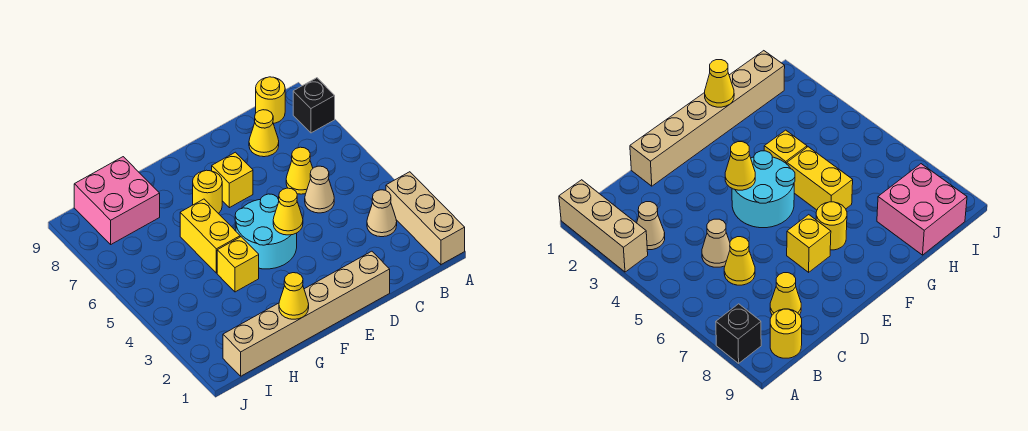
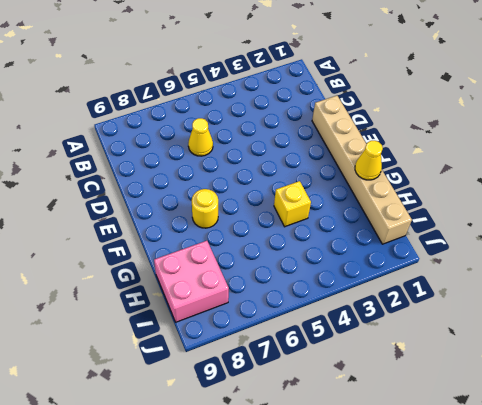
none -> tan 1x3 brick [386,172,465,265]
none -> black 1x1 brick [293,78,335,133]
none -> tan 1x1 cone [367,190,397,237]

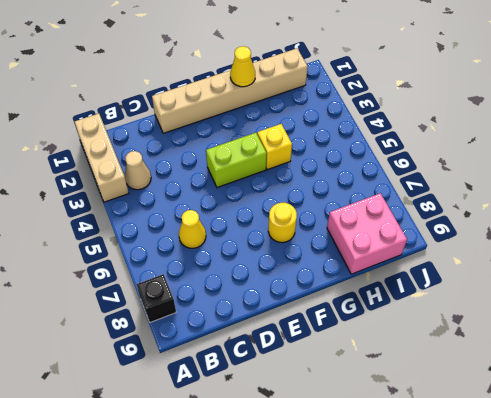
lime 1x2 brick [206,132,267,188] -> cyan 2x2 round brick [235,194,297,269]
none -> yellow 1x1 round brick [256,77,285,124]
none -> tan 1x1 cone [305,166,334,213]
none -> yellow 1x1 cone [249,110,279,157]

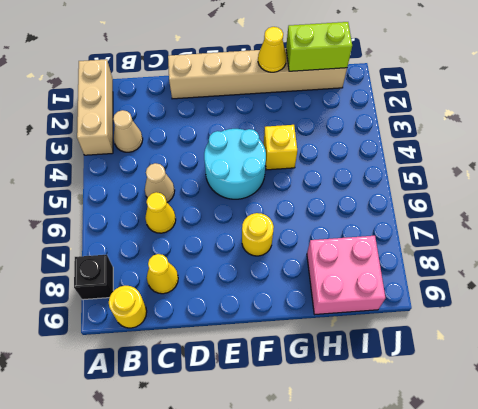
lime 1x2 brick [286,22,352,71] -> none
none -> yellow 1x1 brick [212,152,253,208]
none -> yellow 1x2 brick [180,199,240,273]
none -> yellow 1x1 cone [273,188,303,235]

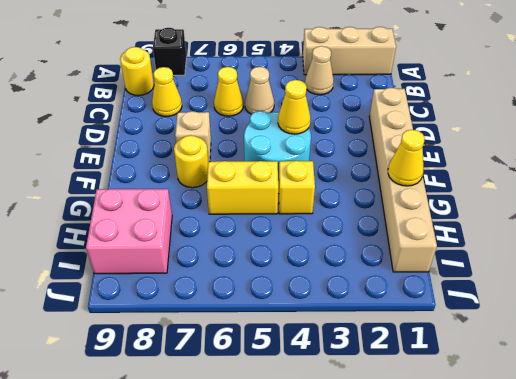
tan 1x1 brick [175,111,211,162] -> yellow 1x1 brick [212,152,253,208]

